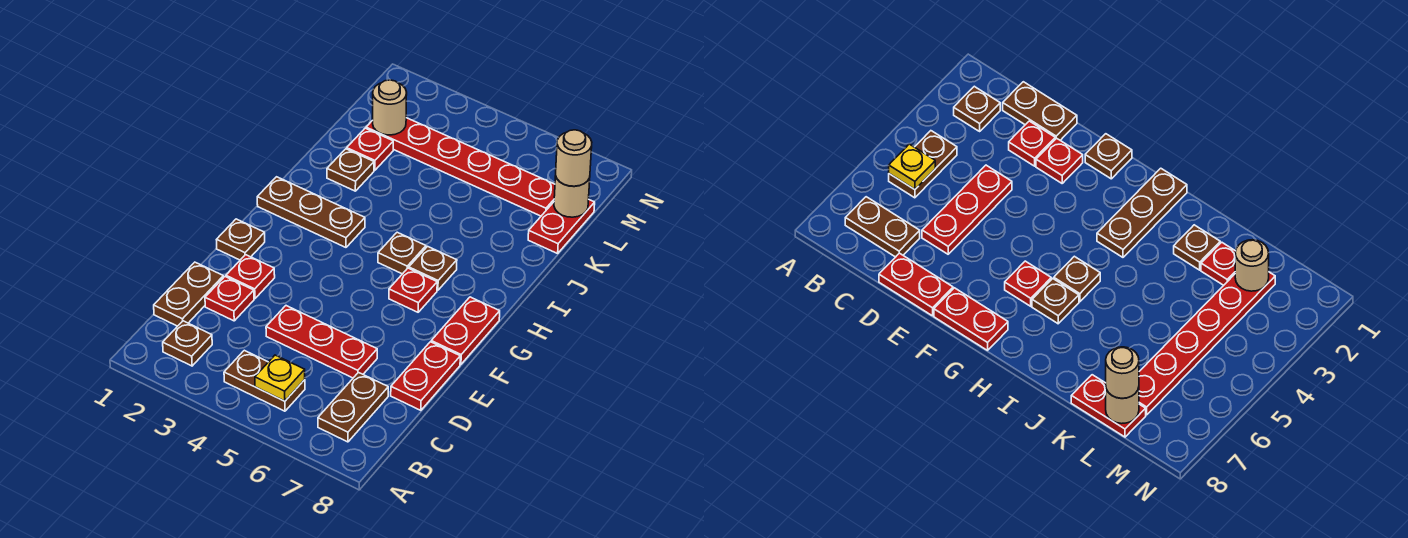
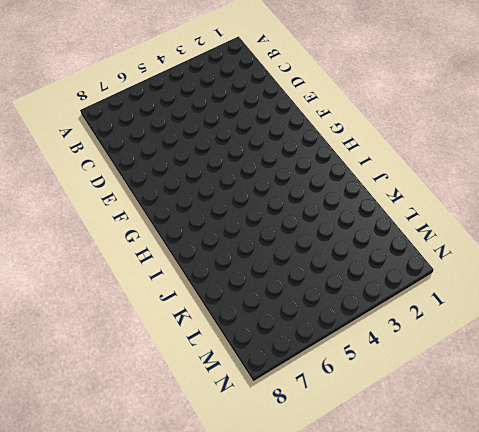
none -> brown 1x1 plate [163,321,212,366]
none -> brown 1x2 plate [224,350,305,411]
none -> brown 1x2 plate [318,373,388,442]

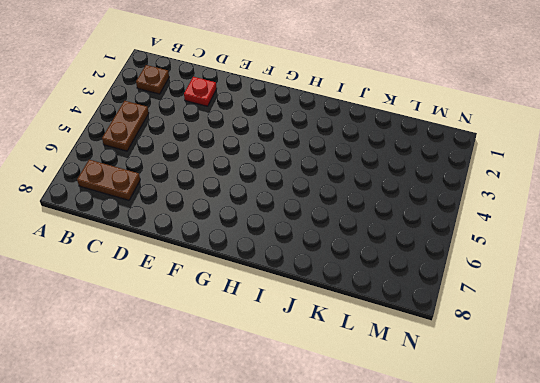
none -> brown 1x2 plate [154,262,224,326]
none -> red 1x3 plate [266,306,377,378]
none -> red 1x2 plate [391,342,460,410]

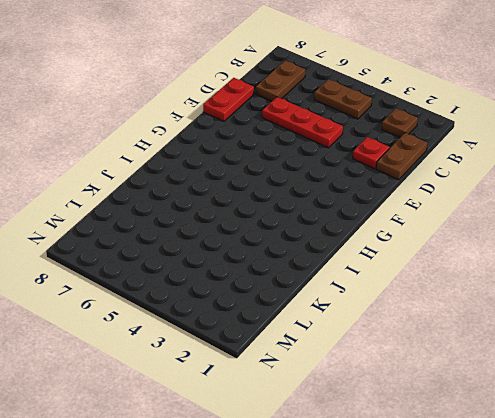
none -> red 1x1 plate [226,255,275,299]
none -> brown 1x1 plate [216,219,265,260]
none -> red 1x2 plate [431,297,500,364]

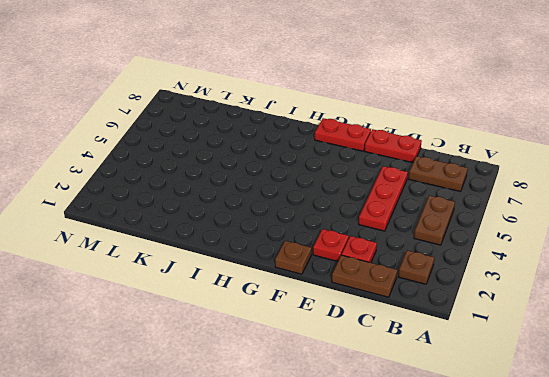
none -> red 1x1 plate [389,268,437,312]
none -> brown 1x3 plate [257,177,365,247]
none -> brown 1x1 plate [378,232,426,274]

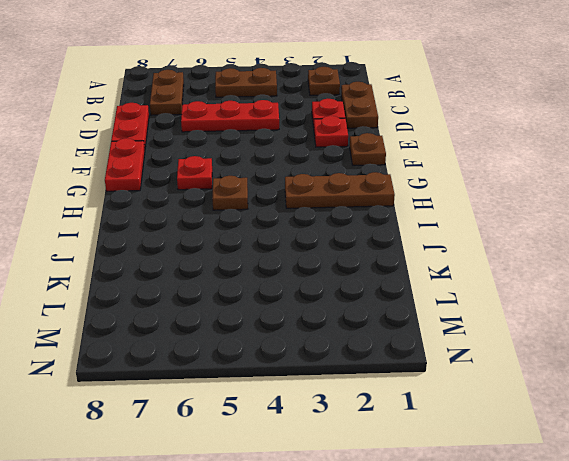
none -> brown 1x1 plate [409,246,457,290]
none -> brown 1x1 plate [327,149,374,191]
none -> red 1x1 plate [347,128,393,170]

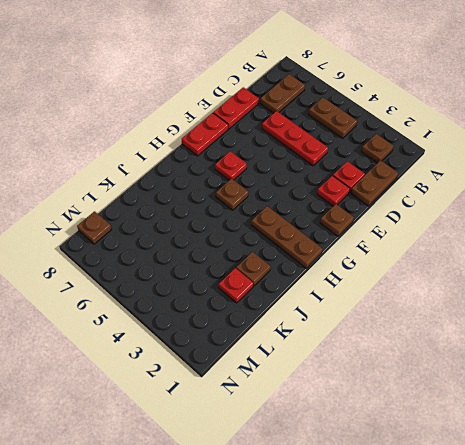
brown 1x1 plate [77,211,111,244] -> brown 1x1 plate moved to [409,246,457,290]
none -> red 1x2 plate [528,200,595,253]
none -> red 1x6 plate [366,118,555,216]
none -> yellow 1x1 plate [255,355,305,401]

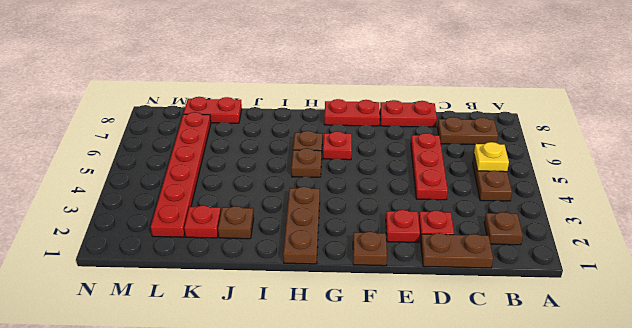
none -> tan 1x1 round brick [373,80,407,135]
none -> tan 1x1 round brick [554,176,590,217]
none -> tan 1x1 round brick [556,130,592,186]

